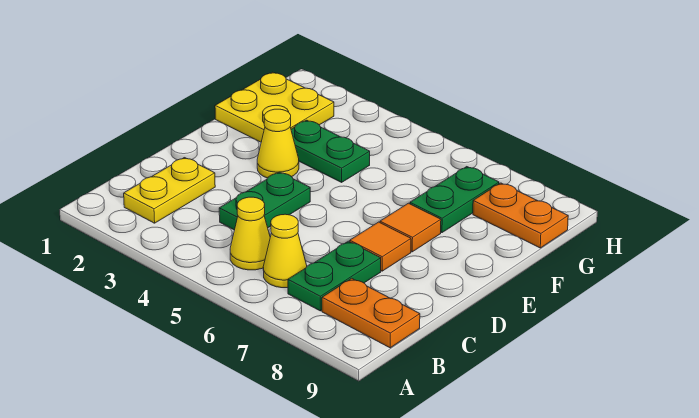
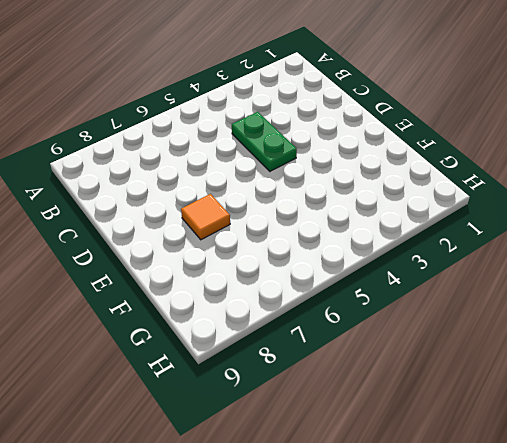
none -> yellow 1x2 plate [124,158,215,223]
none -> yellow 1x1 cone [230,197,270,270]
none -> yellow 1x1 cone [263,214,307,288]

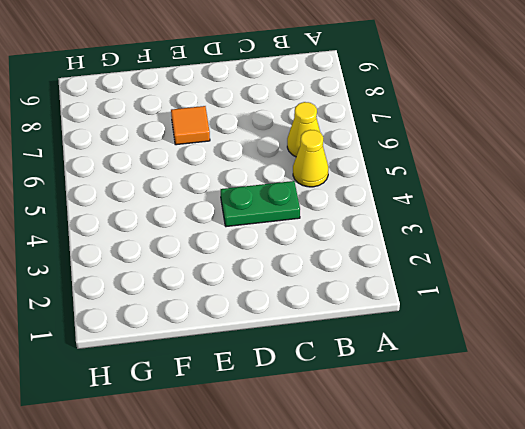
none -> yellow 1x2 plate [124,158,215,223]
none -> green 1x2 plate [288,241,381,311]
none -> orange 1x2 plate [322,278,420,348]

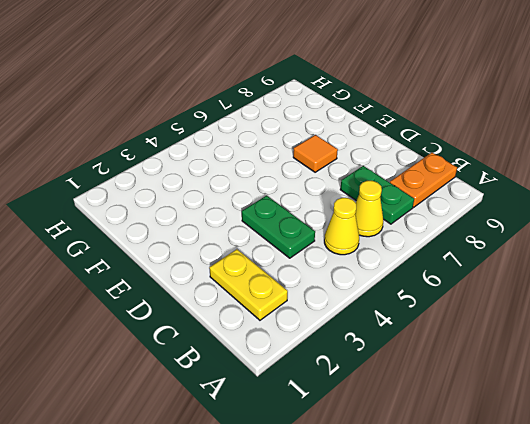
none -> orange 1x1 tile [350,222,411,271]
none -> yellow 1x1 cone [257,109,299,178]
none -> yellow 2x2 plate [215,72,334,142]

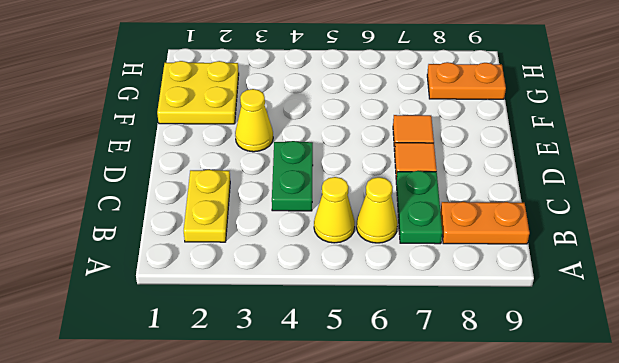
none -> green 1x2 plate [291,120,370,182]
none -> green 1x2 plate [410,167,499,233]

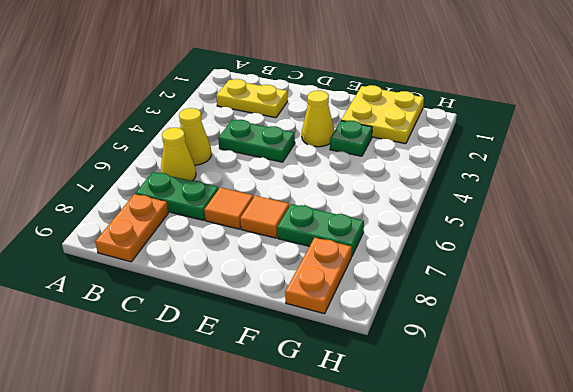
green 1x1 plate [330,121,372,156] -> green 1x2 plate [291,120,370,182]

